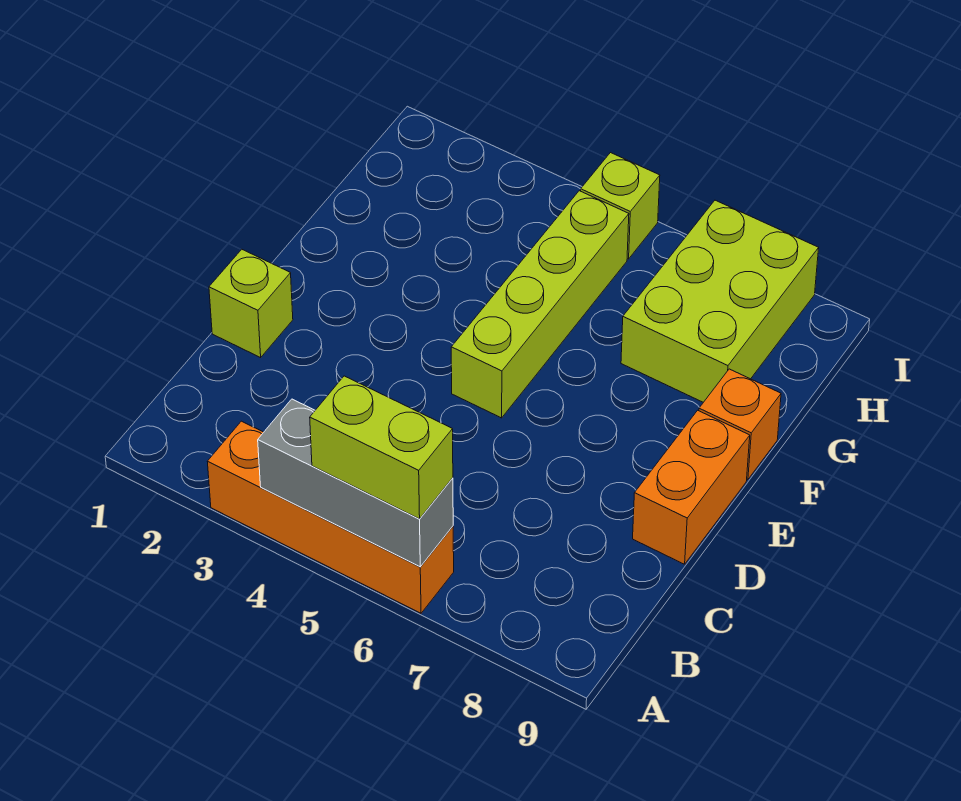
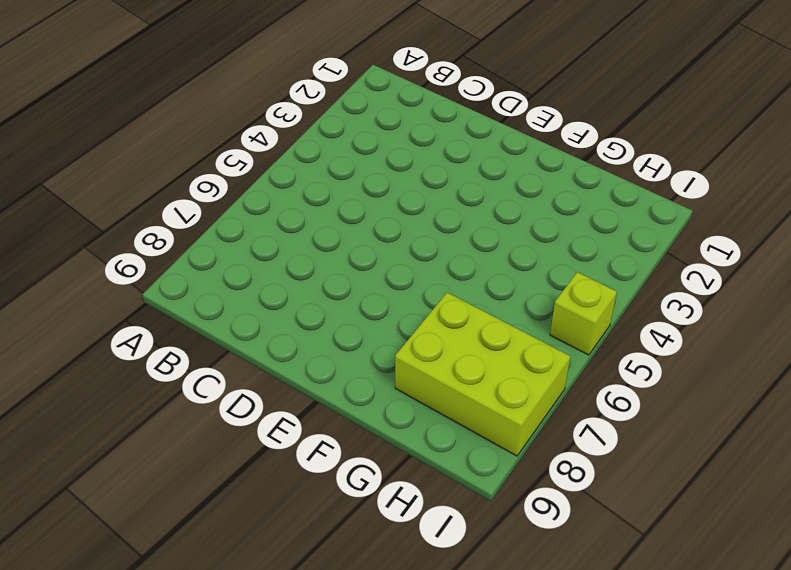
none -> orange 1x4 brick [207,421,454,613]
none -> lime 1x1 brick [209,249,293,358]

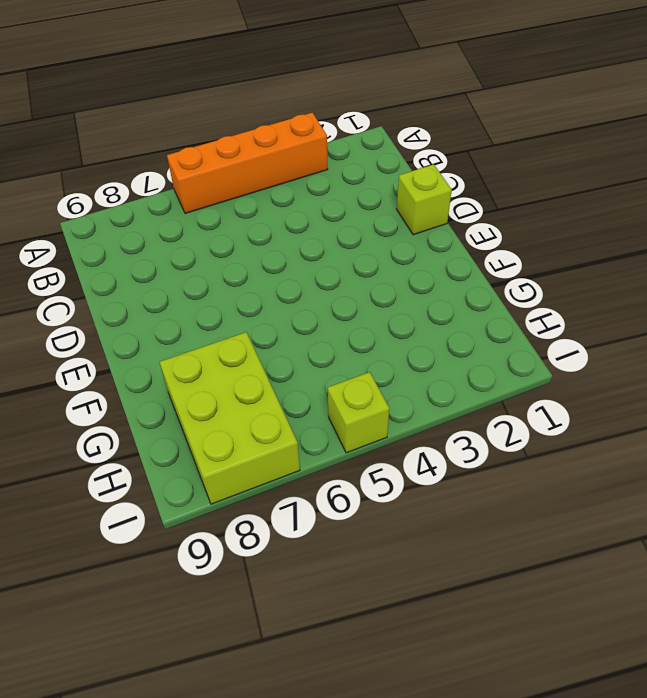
none -> orange 1x2 brick [633,410,750,564]
none -> lime 1x4 brick [451,191,629,418]

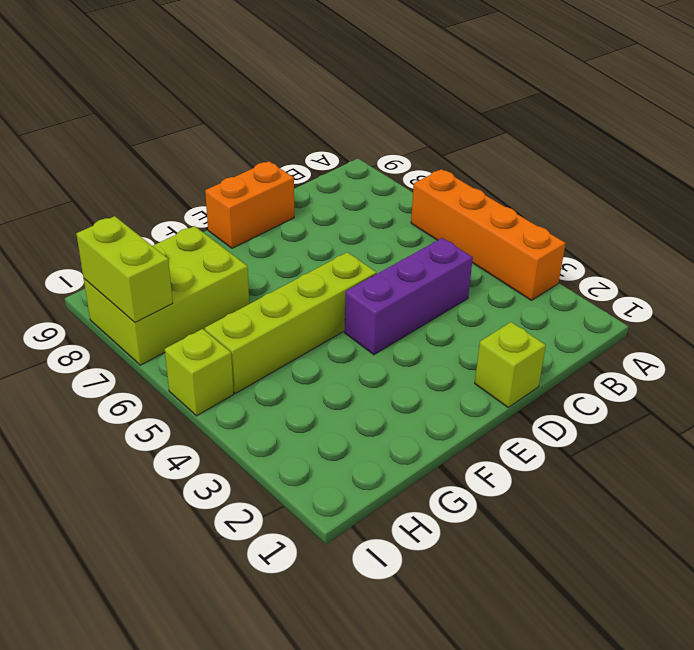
purple 1x3 brick [345,238,473,355] -> none
lime 1x2 brick [76,216,173,322] -> lime 1x2 brick moved to [310,376,453,519]
none -> orange 1x1 brick [699,369,781,480]
none -> grey 1x3 brick [258,399,453,567]

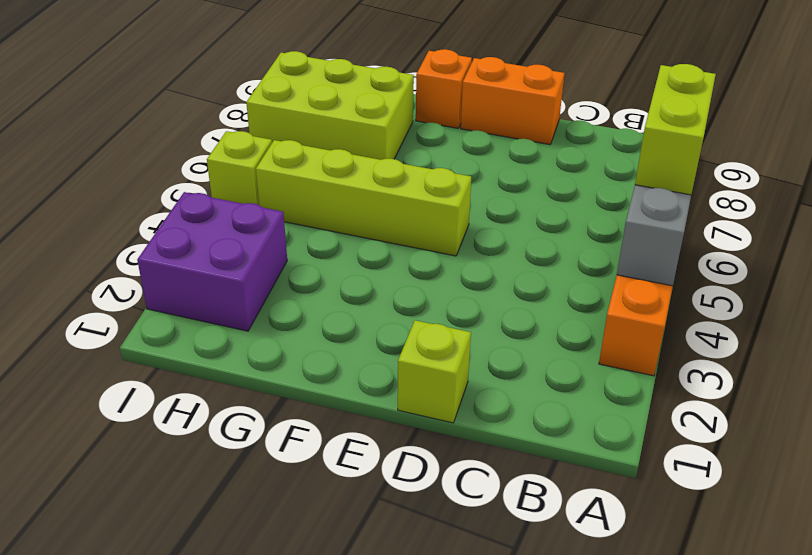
purple 2x2 brick [137,192,287,331] -> none

